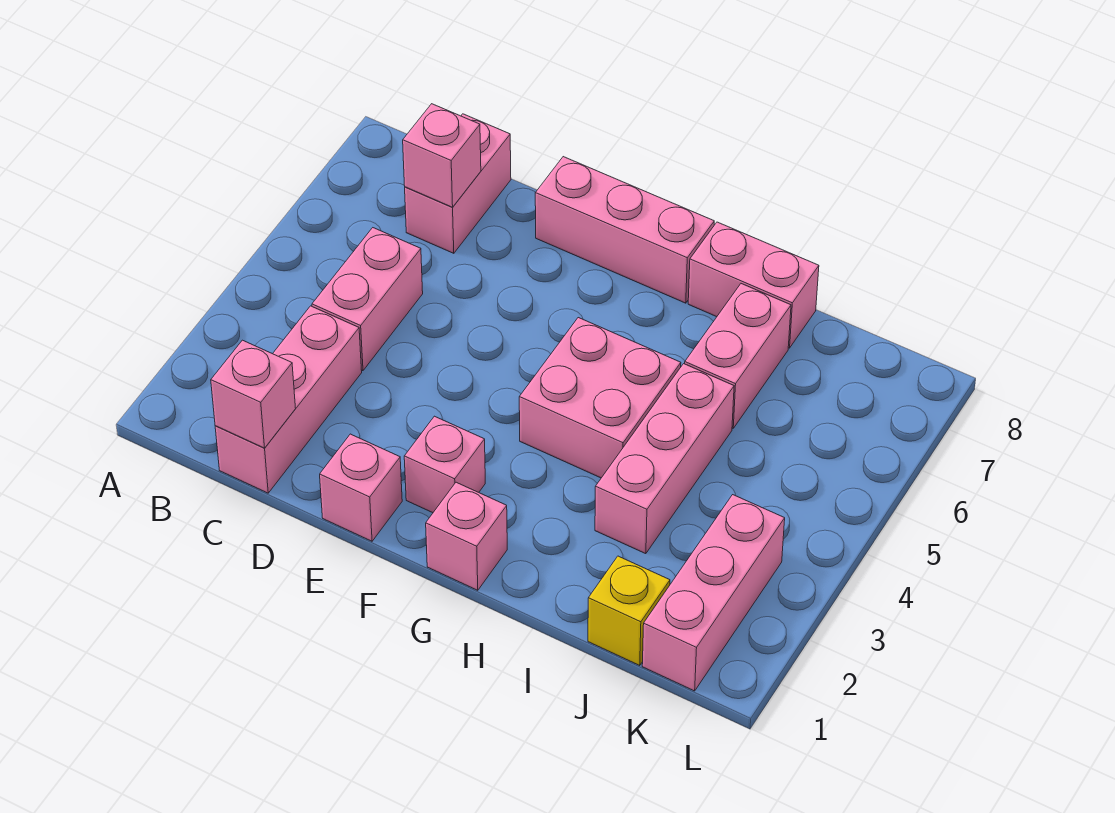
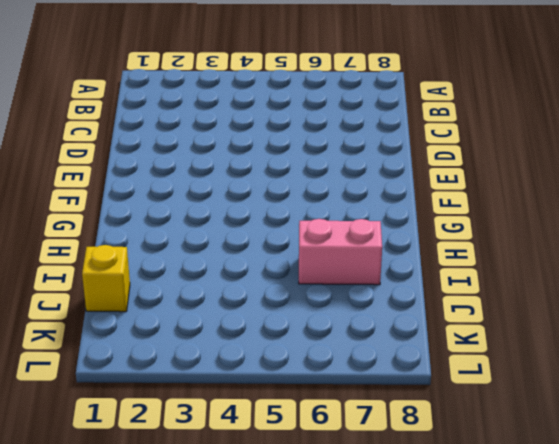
none -> pink 1x3 brick [215,306,362,493]
none -> pink 1x2 brick [312,228,423,371]
none -> pink 1x2 brick [405,114,511,253]

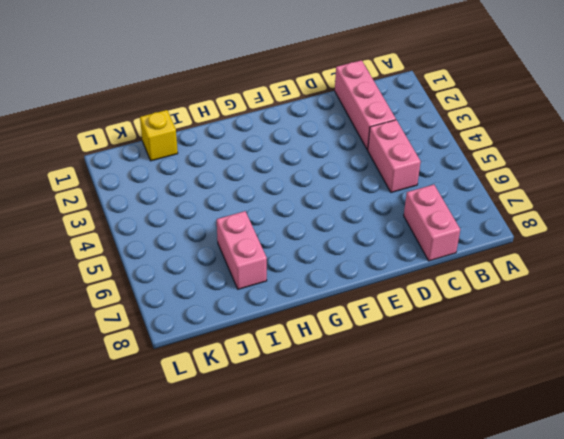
none -> pink 1x1 brick [320,434,402,541]
none -> pink 1x3 brick [535,157,714,303]
none -> pink 1x1 brick [404,416,485,513]

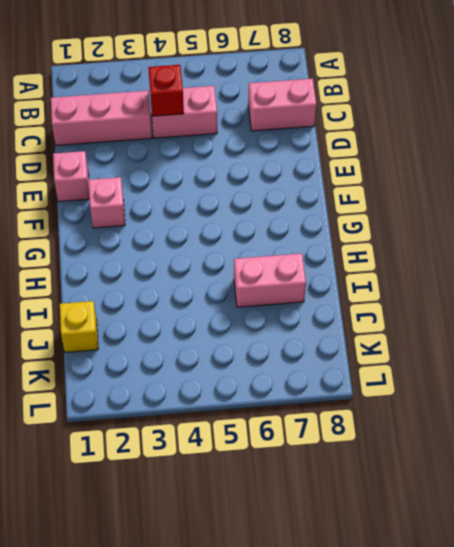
red 1x1 brick [148,65,184,116] -> none
none -> pink 1x3 brick [535,157,714,303]
none -> pink 1x1 brick [426,482,507,590]
none -> pink 2x2 brick [519,318,681,478]

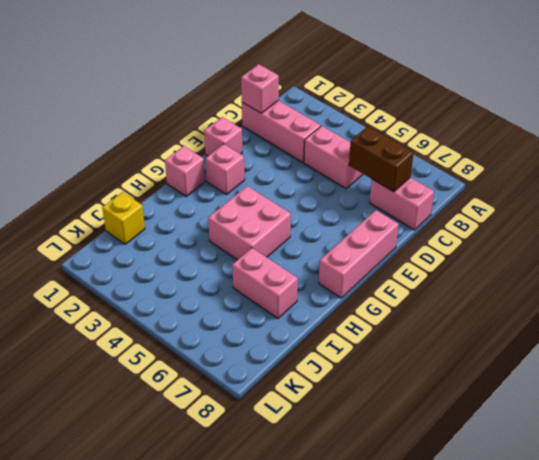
brown 1x2 brick [349,126,414,192] -> pink 1x1 brick [403,104,481,207]
none -> pink 1x2 brick [688,222,819,348]
none -> pink 1x3 brick [595,364,734,554]
none -> pink 1x3 brick [642,495,785,691]

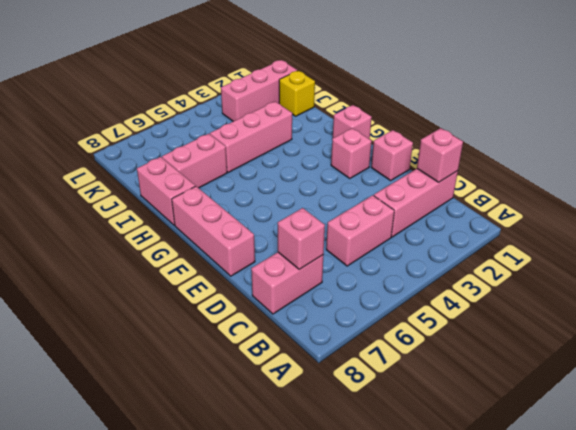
none -> pink 2x2 brick [519,318,681,478]

